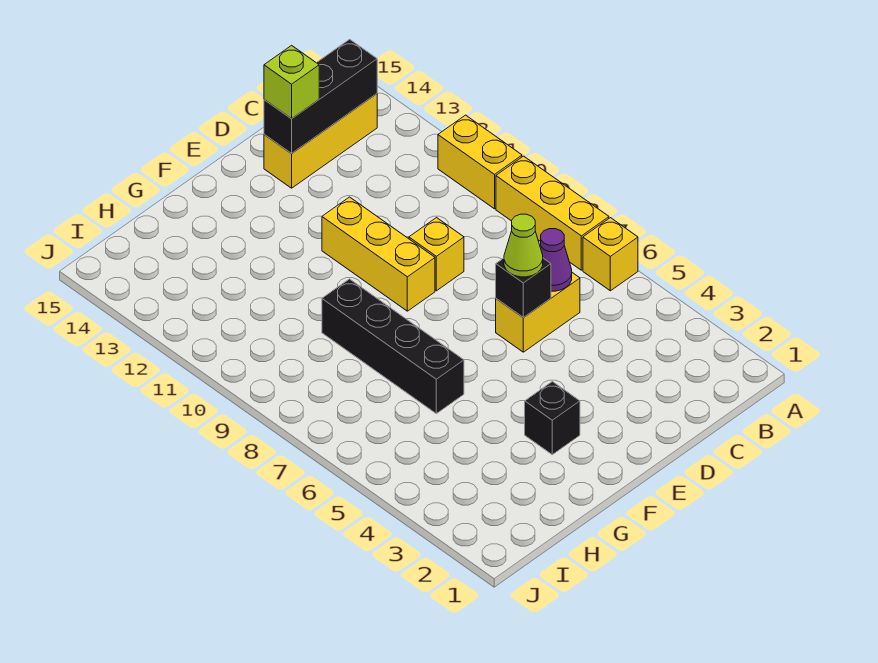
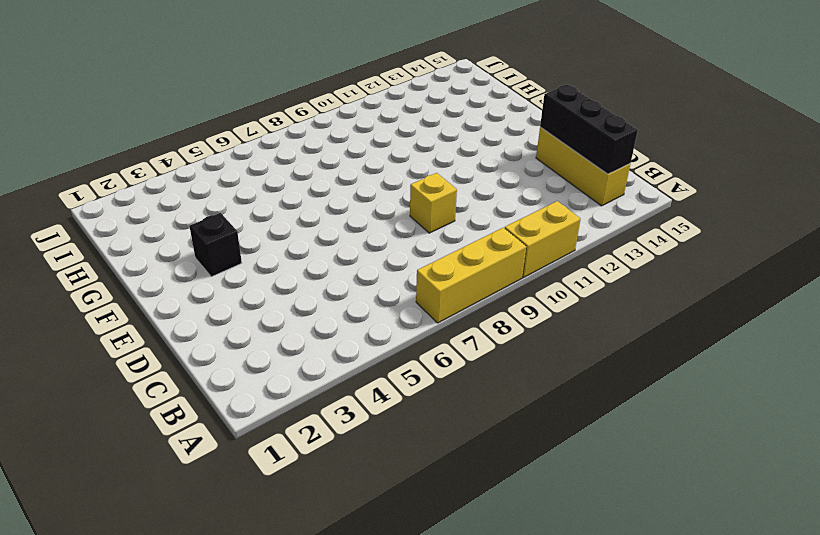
none -> yellow 1x1 brick [583,218,638,291]
none -> yellow 1x2 brick [496,273,580,352]
none -> yellow 1x3 brick [322,197,435,311]

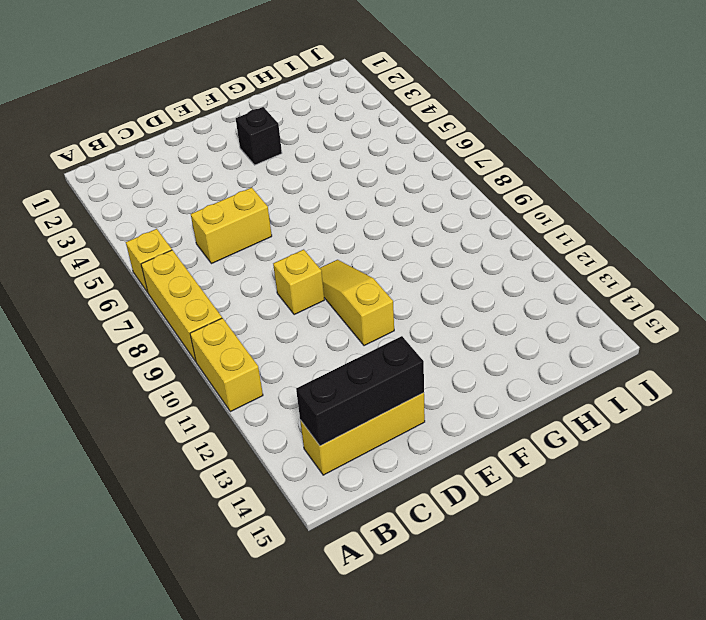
yellow 1x3 slope [320,260,394,346] -> yellow 1x3 brick [322,197,435,311]
none -> black 1x4 brick [322,279,464,414]
none -> purple 1x1 cone [540,229,572,291]
none -> black 1x1 brick [496,258,551,318]

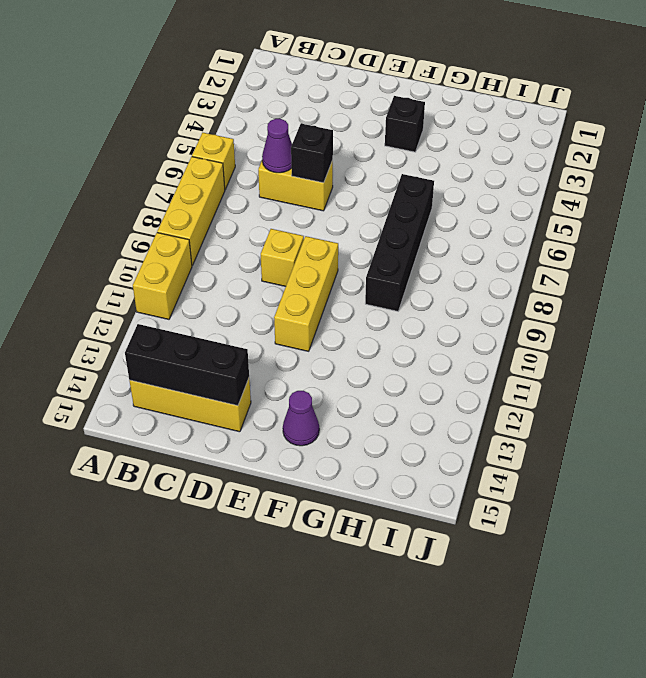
purple 1x1 cone [283,391,319,446] -> none
none -> lime 1x1 cone [504,214,543,277]
none -> lime 1x1 brick [264,45,319,119]

